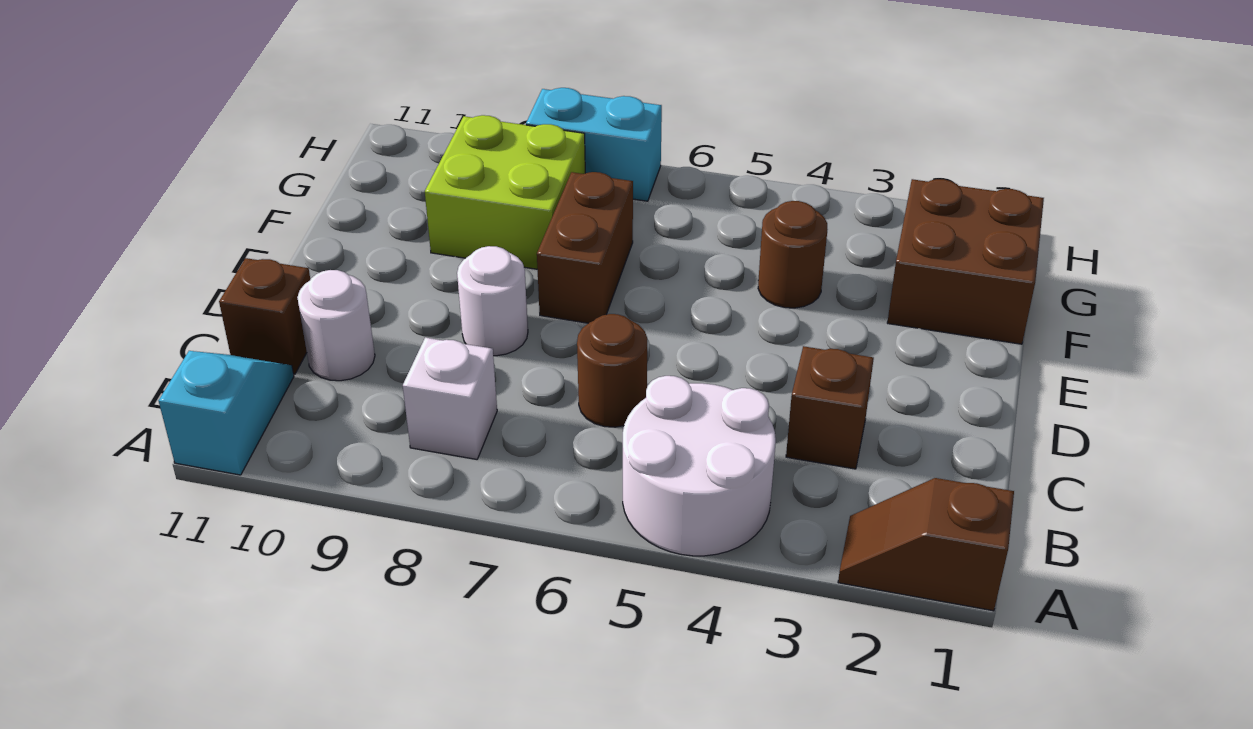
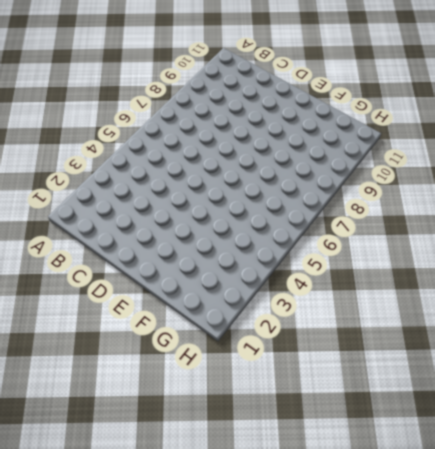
none -> brown 1x2 slope [838,478,1014,611]
none -> white 2x2 round brick [623,376,776,556]
none -> cyan 1x2 slope [159,351,294,475]

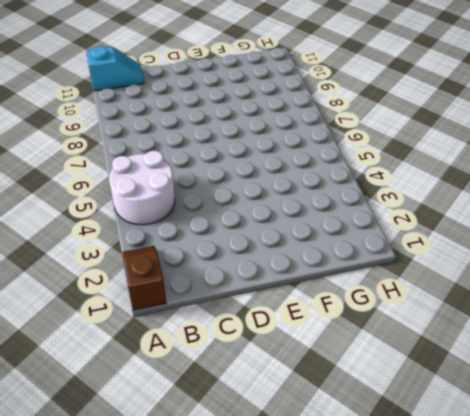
none -> white 1x1 brick [403,338,497,459]
none -> brown 1x1 brick [786,346,874,469]
none -> brown 1x1 round brick [577,314,647,427]

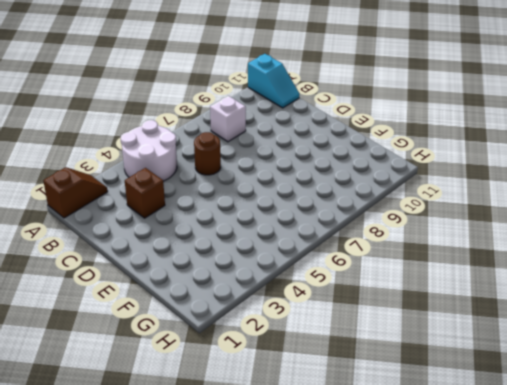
none -> white 1x1 round brick [297,270,375,381]
none -> brown 1x1 brick [219,258,310,374]
none -> white 1x1 round brick [457,246,528,356]

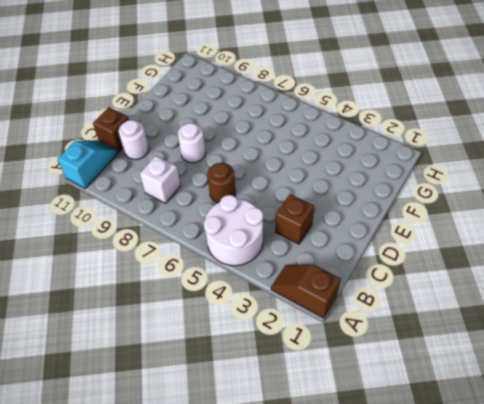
none -> brown 1x2 brick [537,172,633,323]
none -> brown 2x2 brick [887,179,1044,344]
none -> brown 1x1 round brick [758,201,828,308]

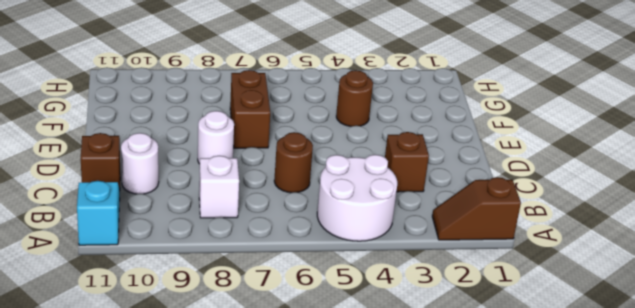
none -> brown 2x2 brick [887,179,1044,344]
none -> lime 2x2 brick [425,115,585,269]
none -> cyan 1x2 brick [526,88,662,201]

